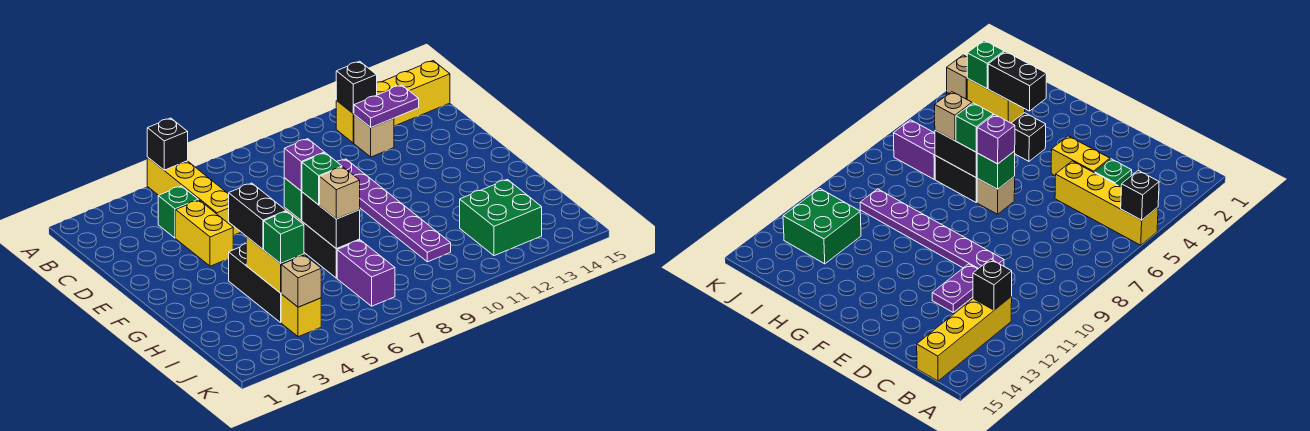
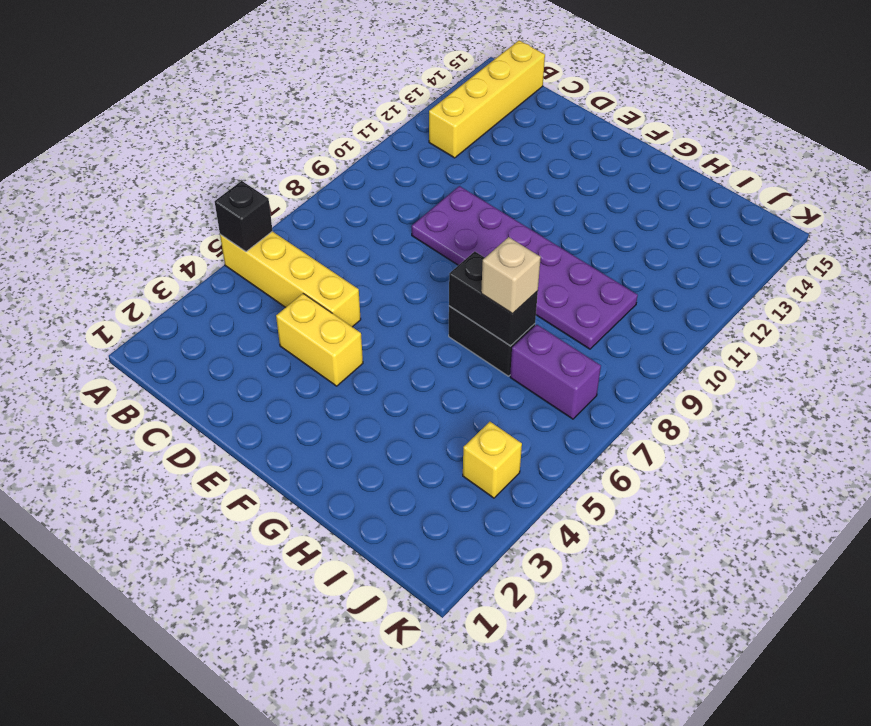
purple 2x6 plate [412,186,638,349] -> purple 1x6 plate [337,159,451,262]
none -> green 1x1 brick [158,186,198,238]
none -> tan 1x1 brick [354,115,394,157]
none -> tan 1x1 brick [977,176,1015,214]

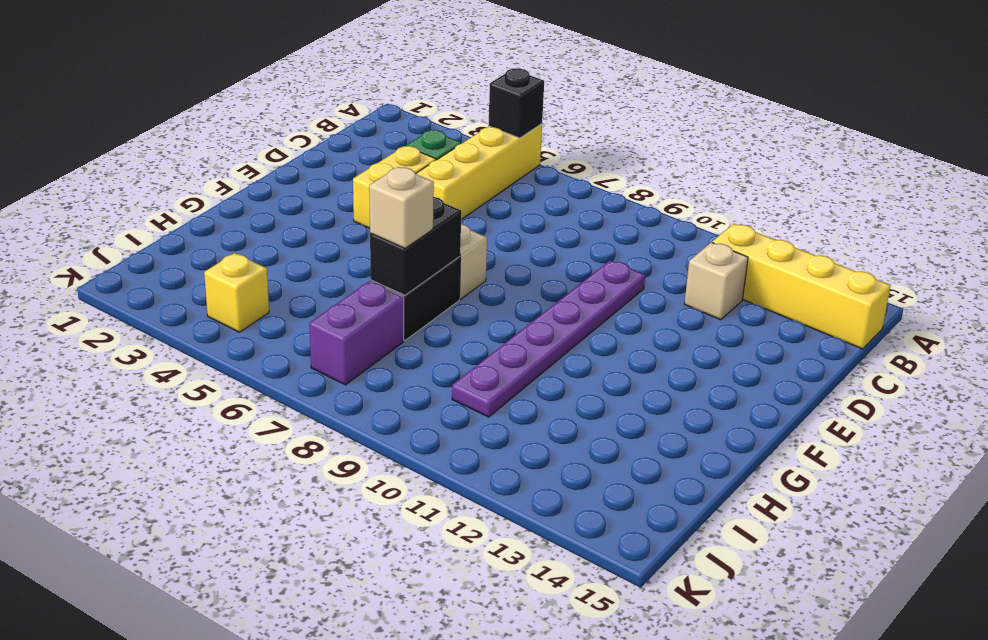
none -> black 1x3 brick [229,244,281,322]
none -> green 2x2 brick [460,179,542,256]
none -> black 1x1 brick [336,61,377,113]

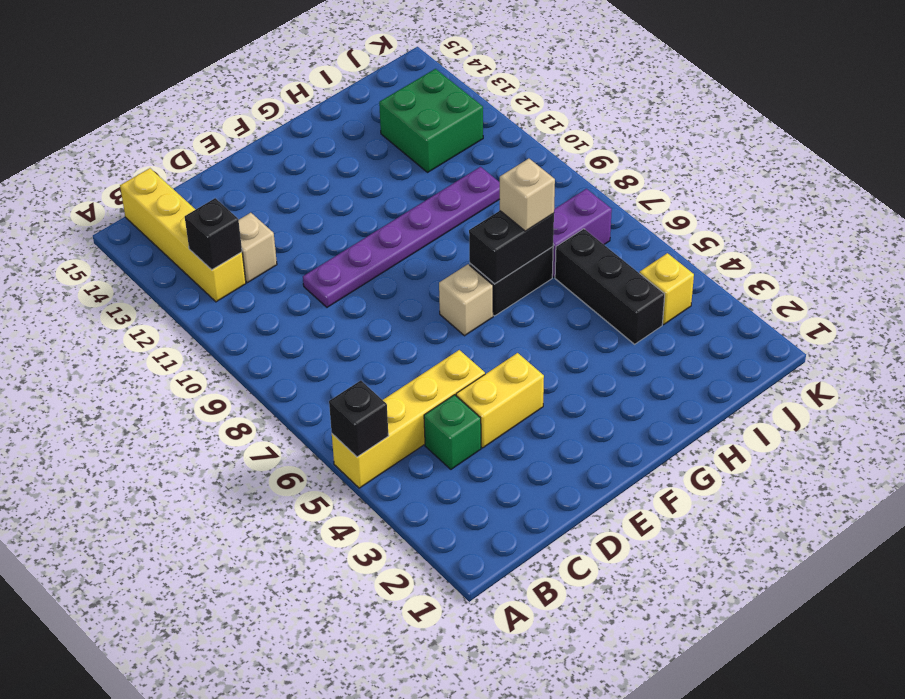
black 1x3 brick [555,229,665,344] -> black 1x3 brick turned to [229,244,281,322]
none -> purple 1x2 plate [354,85,419,127]
none -> green 1x1 brick [284,178,302,220]
none -> yellow 1x2 brick [246,237,304,293]

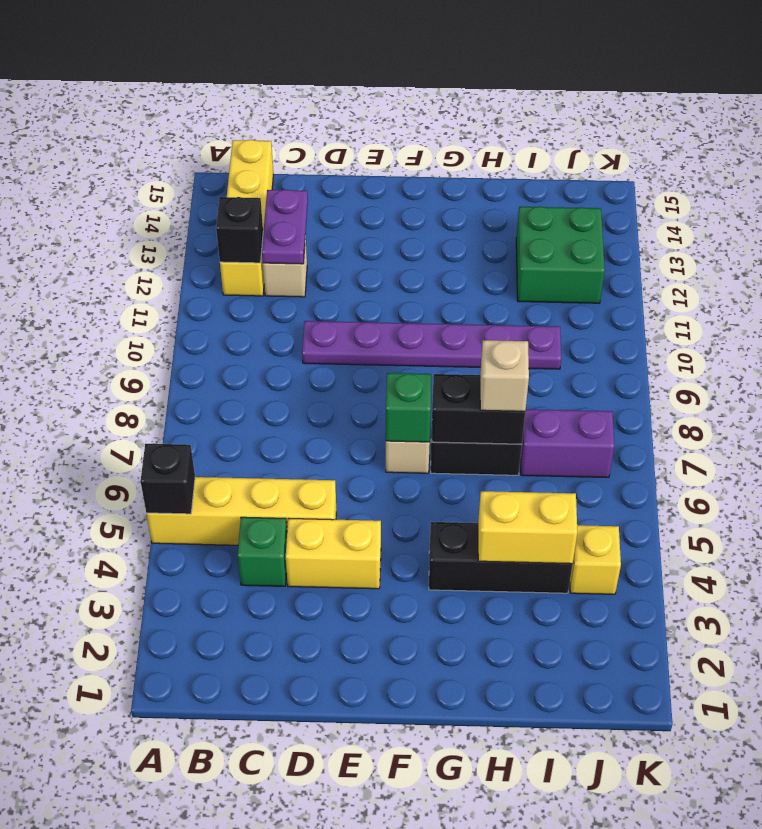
none -> tan 1x1 brick [281,255,321,307]
none -> purple 1x1 brick [284,139,324,191]
none -> black 1x2 brick [229,183,286,249]

